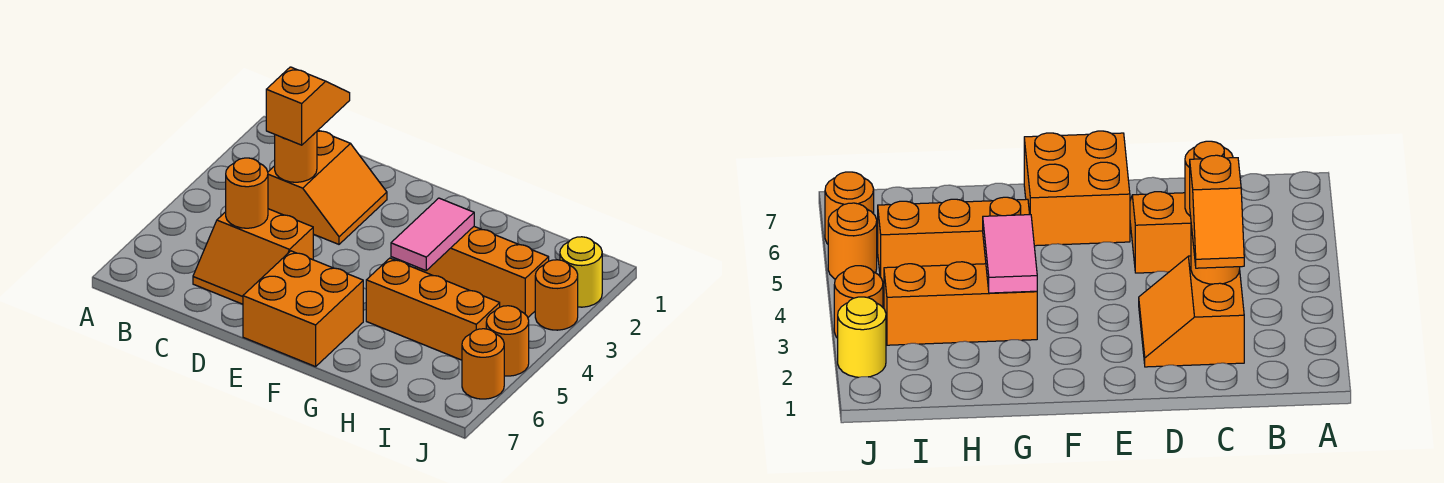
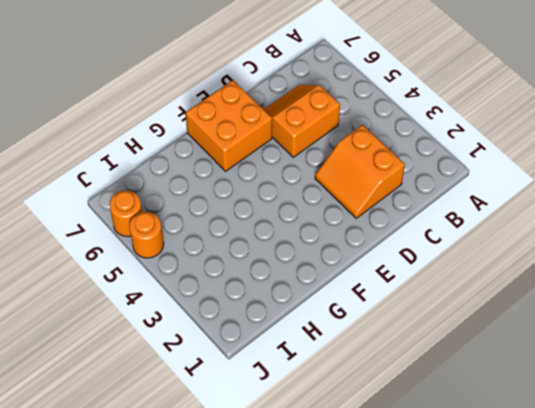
none -> orange 1x3 brick [415,227,549,317]
none -> orange 1x3 brick [366,258,500,360]
none -> yellow 1x1 round brick [560,237,602,307]

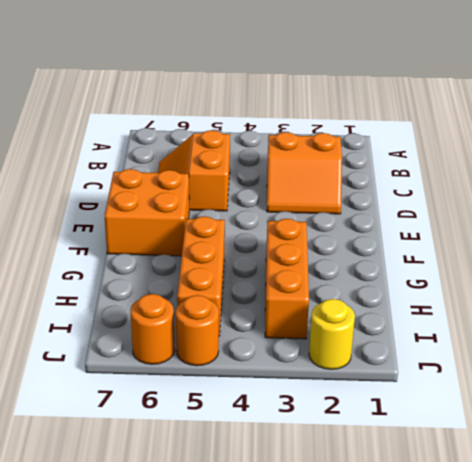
none -> orange 1x1 round brick [535,260,578,330]
none -> orange 1x1 round brick [275,132,317,182]
none -> orange 1x1 round brick [226,158,268,228]

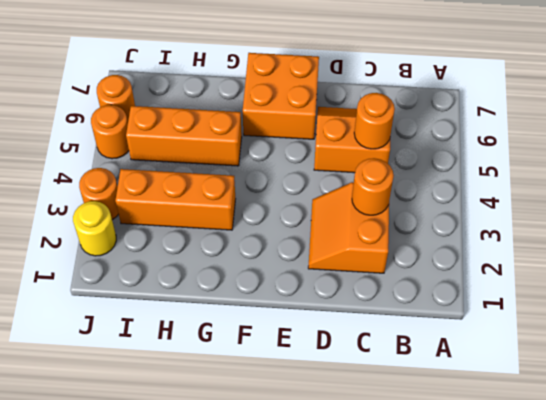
none -> pink 1x2 tile [391,198,474,270]
none -> orange 1x2 slope [266,67,350,145]

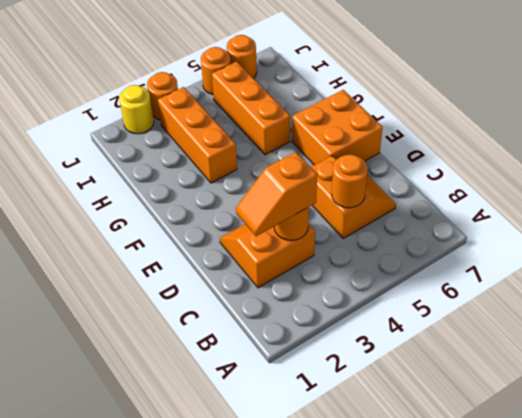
none -> pink 1x2 tile [391,198,474,270]

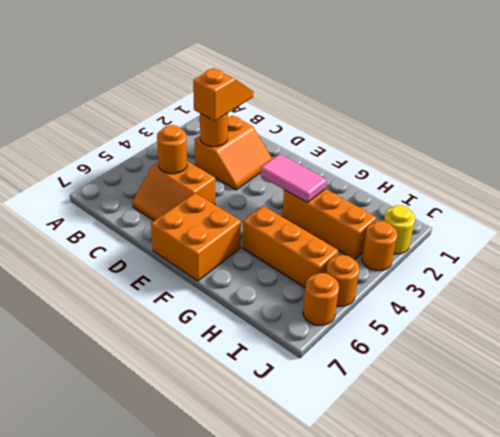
pink 1x2 tile [261,154,327,203] -> pink 1x2 tile turned to [391,198,474,270]

